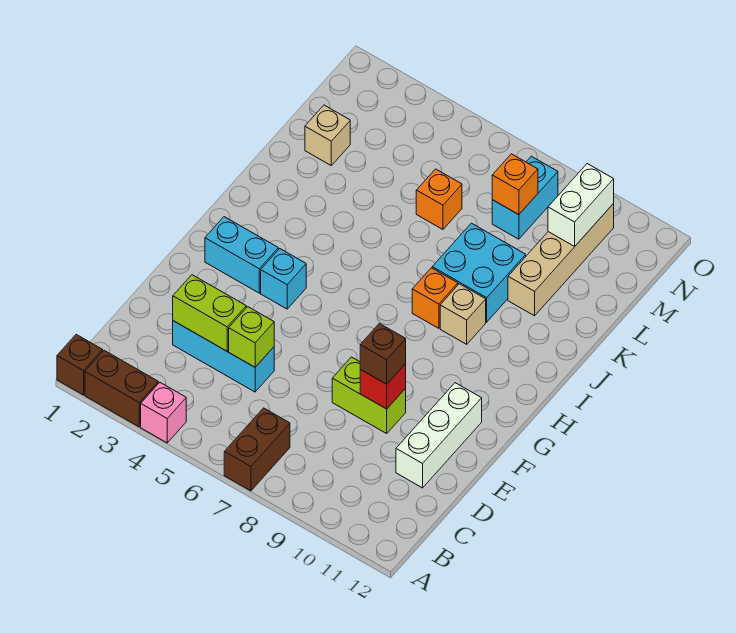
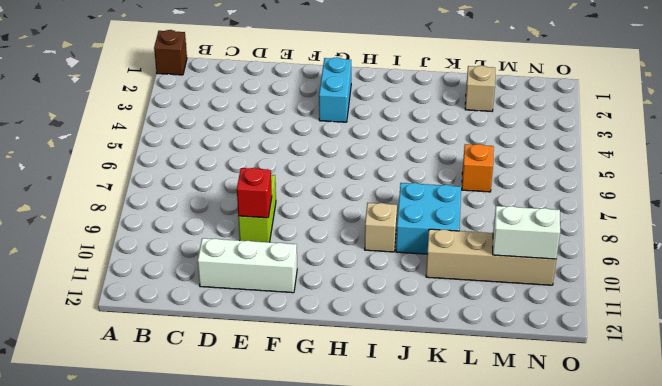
none -> brown 1x2 brick [85,351,158,427]
none -> pink 1x1 brick [141,383,186,443]
none -> brown 1x2 brick [224,408,290,491]

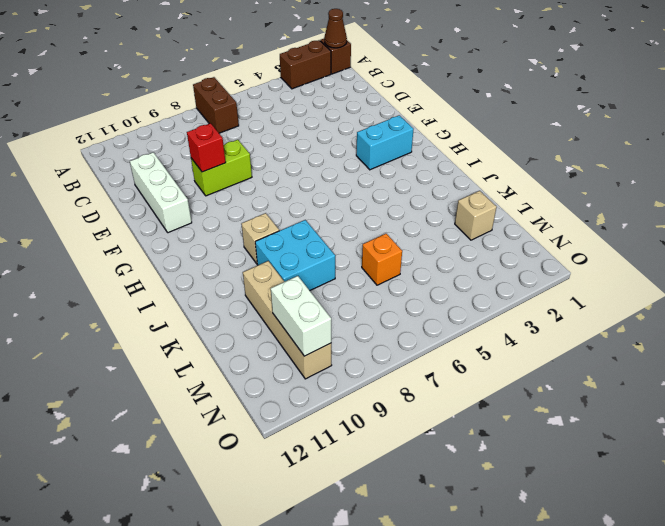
brown 1x1 cone [324,9,347,48] -> none
none -> pink 1x1 brick [141,383,186,443]
none -> cyan 1x3 brick [173,321,274,392]
none -> cyan 1x1 brick [261,249,306,309]

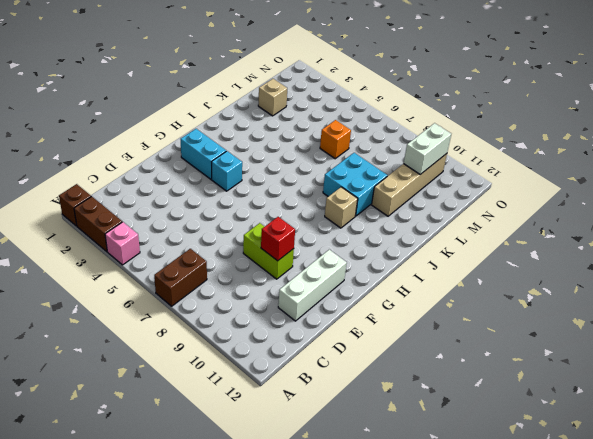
none -> cyan 1x3 brick [173,321,274,392]
none -> orange 1x1 brick [412,268,458,328]
none -> cyan 1x2 brick [492,156,558,239]

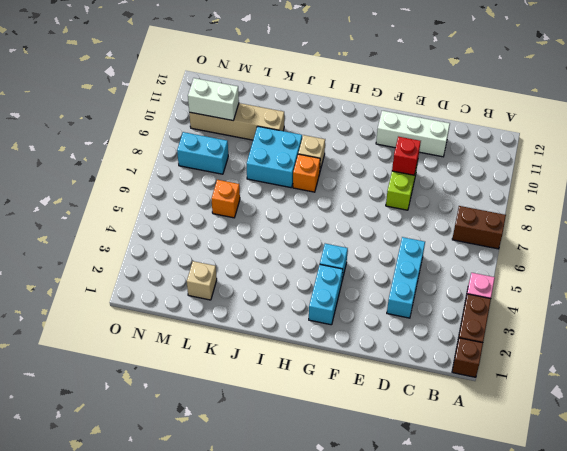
none -> lime 1x2 brick [173,275,246,351]
none -> lime 1x1 brick [229,307,274,367]
none -> orange 1x1 brick [492,154,538,215]

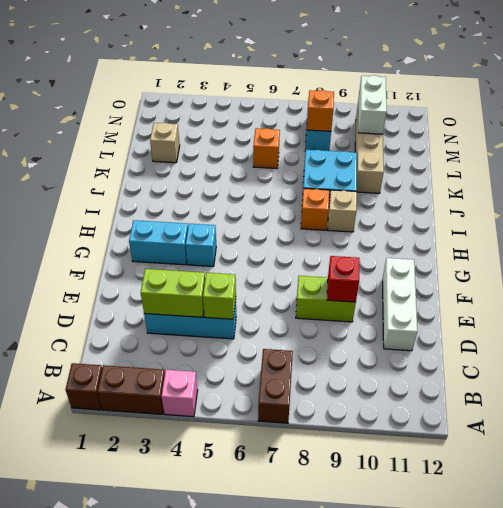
none -> brown 1x1 brick [360,324,406,384]

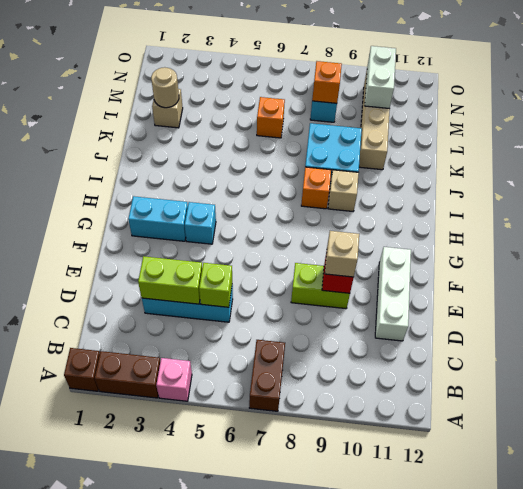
tan 1x1 brick [325,231,359,277] -> brown 1x1 brick [360,324,406,384]
tan 1x1 round brick [151,67,179,108] -> none

